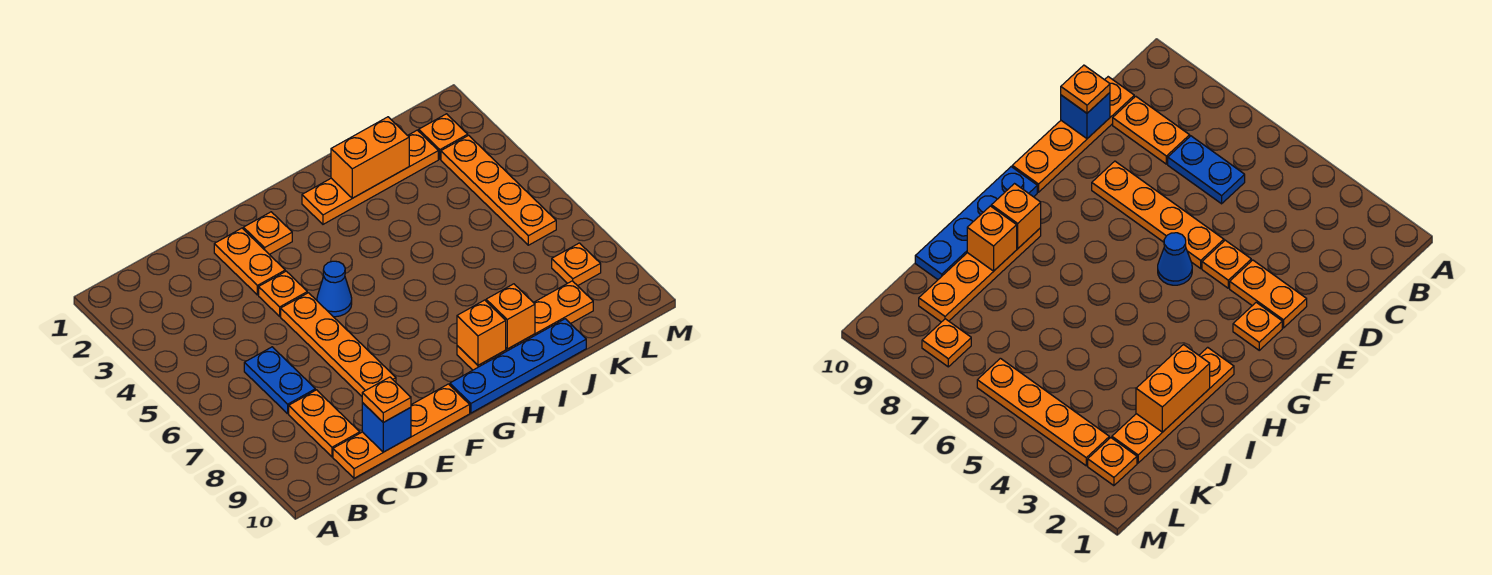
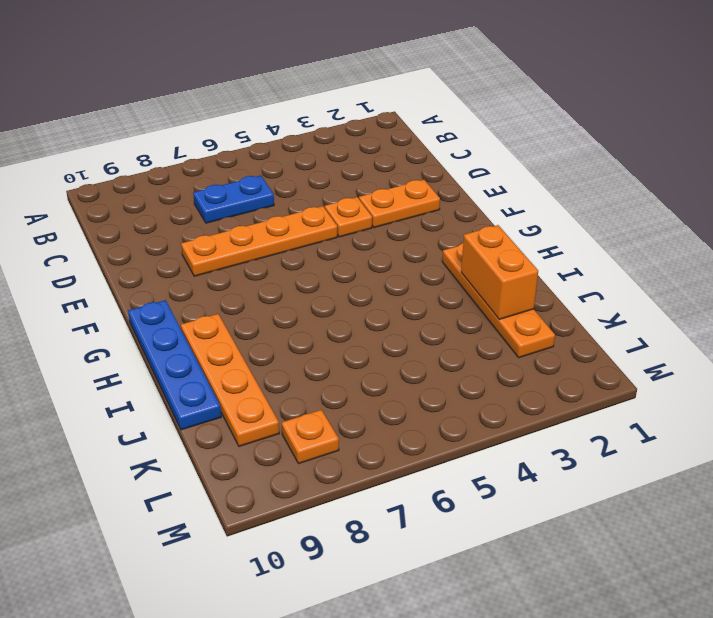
none -> orange 1x2 plate [289,390,360,457]
none -> orange 1x4 plate [333,384,470,478]
none -> orange 1x1 plate [243,212,292,255]

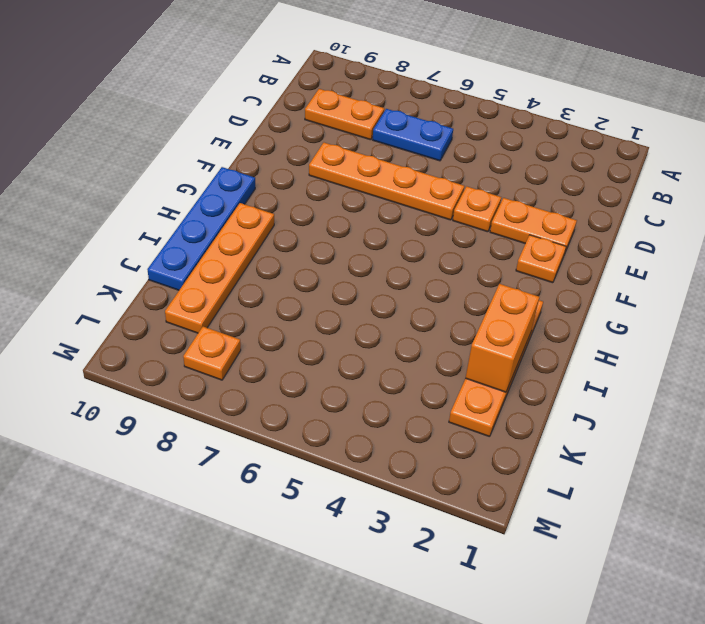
none -> orange 1x4 plate [333,384,470,478]
none -> blue 1x1 cone [317,261,352,317]
none -> orange 1x1 plate [419,114,468,159]

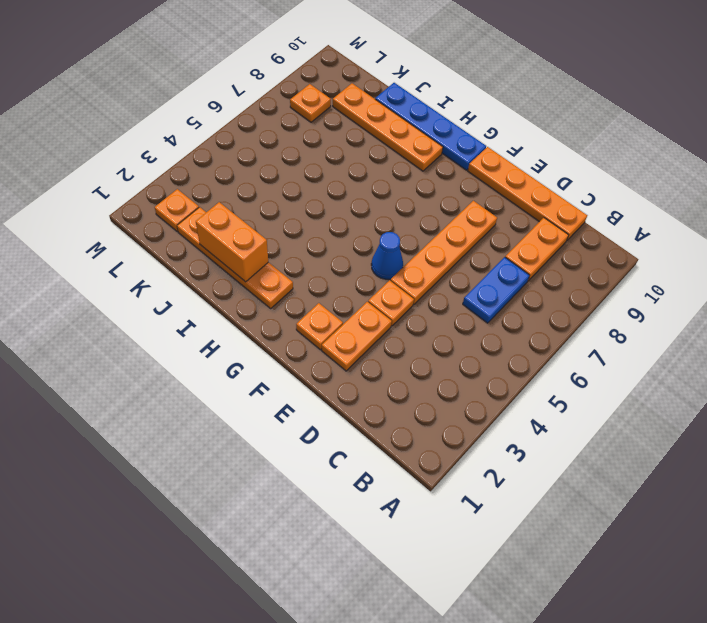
none -> orange 1x4 plate [441,135,556,245]
none -> blue 1x1 brick [362,403,411,452]
none -> orange 1x1 brick [457,300,506,365]

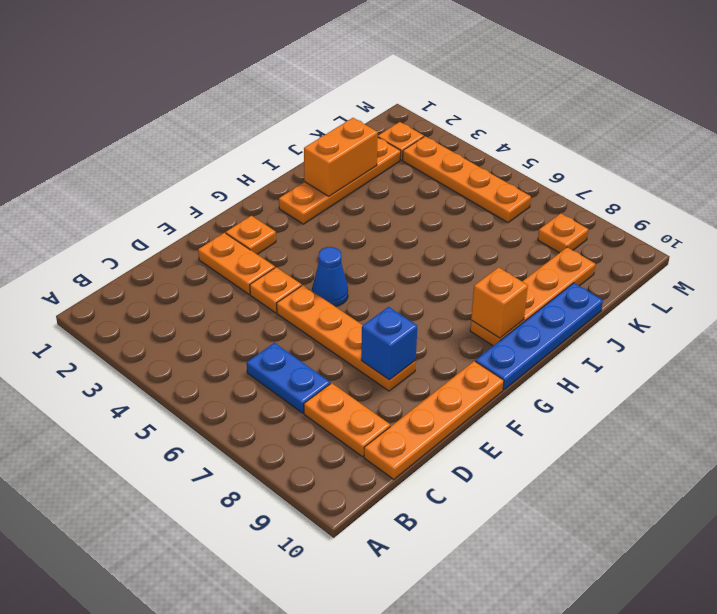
blue 1x1 brick [361,307,417,380] -> blue 1x1 brick moved to [362,403,411,452]
none -> orange 1x1 brick [486,284,535,349]
none -> orange 1x1 plate [362,377,411,422]

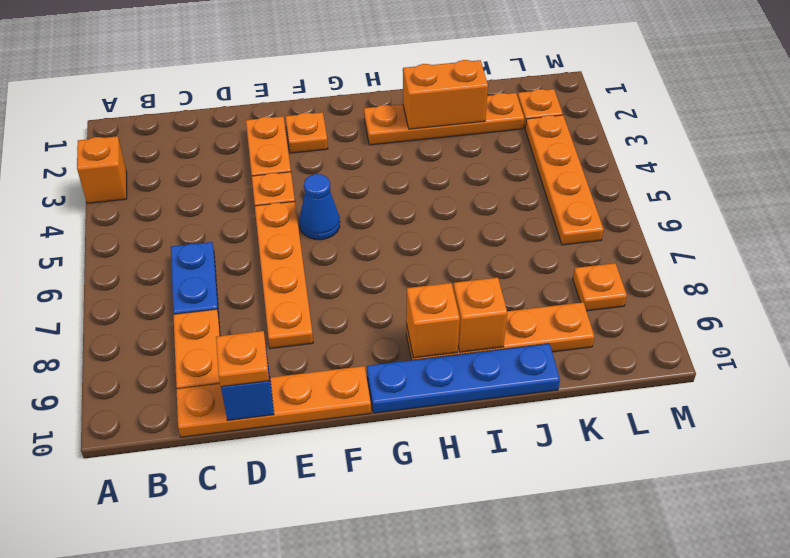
orange 1x1 brick [77,136,127,203] -> none

